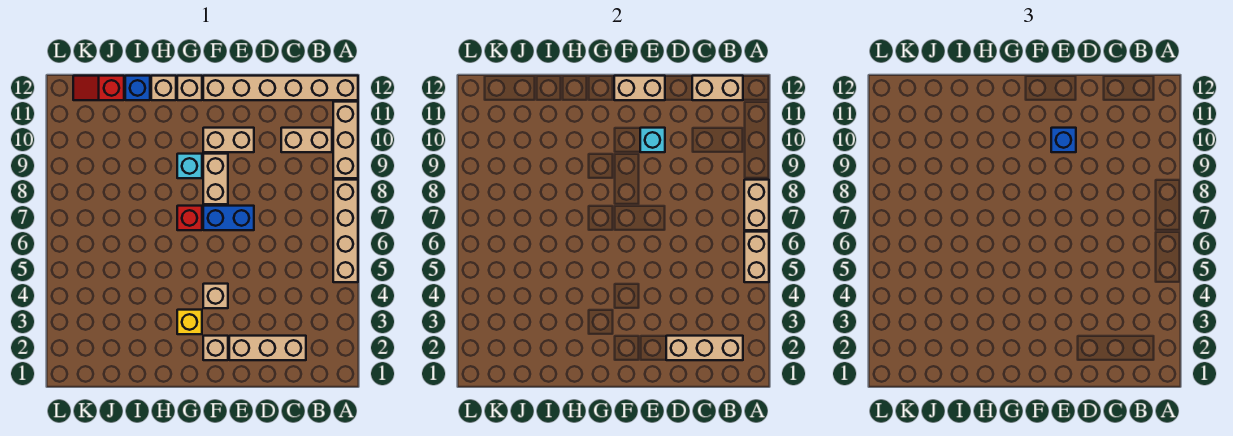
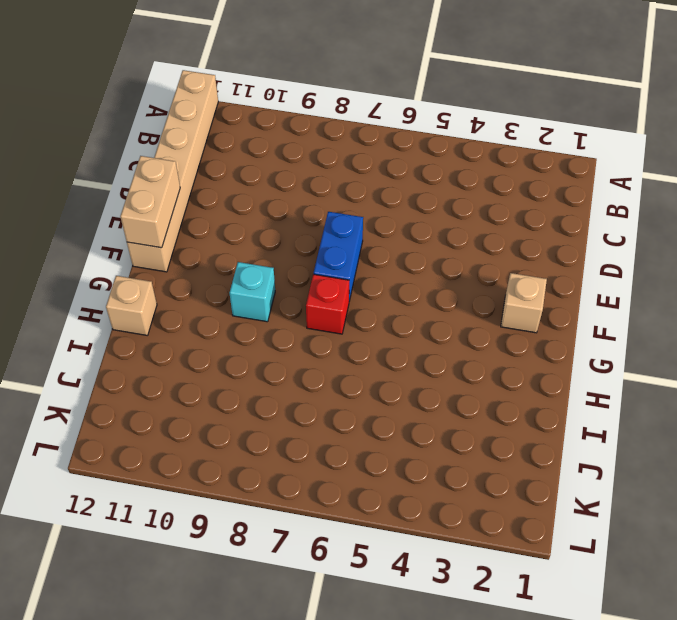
none -> tan 1x4 brick [333,180,358,282]
none -> tan 1x3 brick [333,102,358,178]
none -> tan 1x2 brick [281,128,332,152]

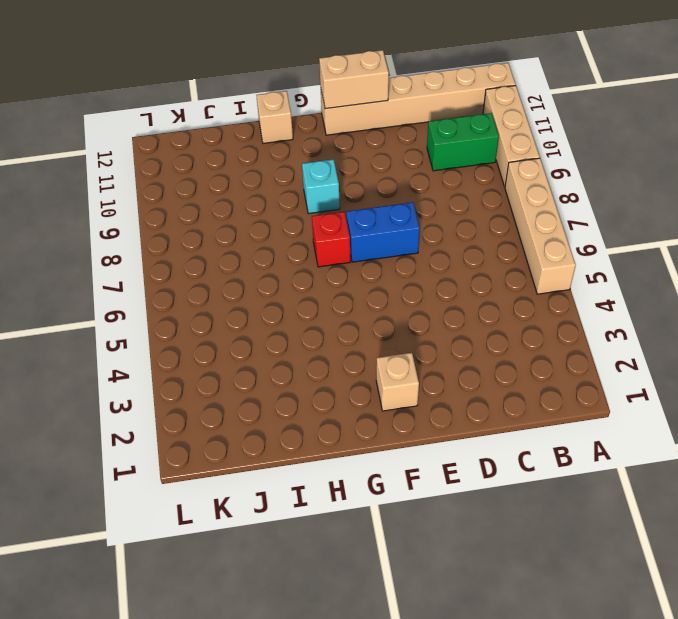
green 1x2 brick [427,113,499,171] -> tan 1x2 brick [281,128,332,152]
none -> tan 1x3 brick [229,336,306,360]
none -> tan 1x2 brick [203,128,254,152]
none -> tan 1x1 brick [203,284,228,308]

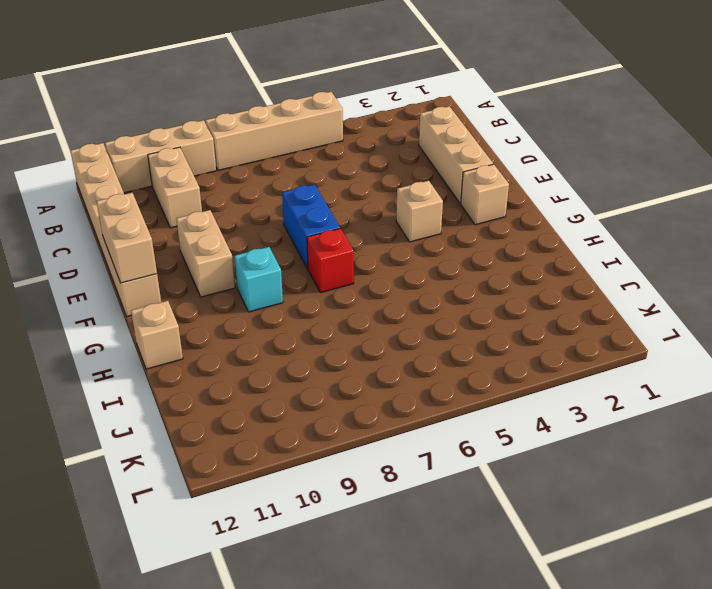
none -> tan 1x2 brick [203,154,228,204]
none -> yellow 1x1 brick [177,310,202,334]
none -> tan 1x1 brick [177,76,202,100]

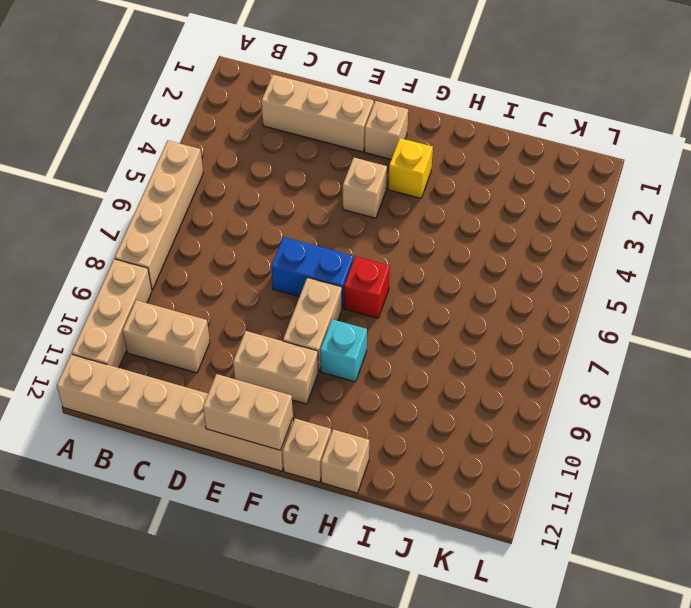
none -> blue 1x1 brick [125,76,150,100]
none -> red 1x2 slope [73,76,124,100]
none -> tan 1x2 brick [744,232,769,282]

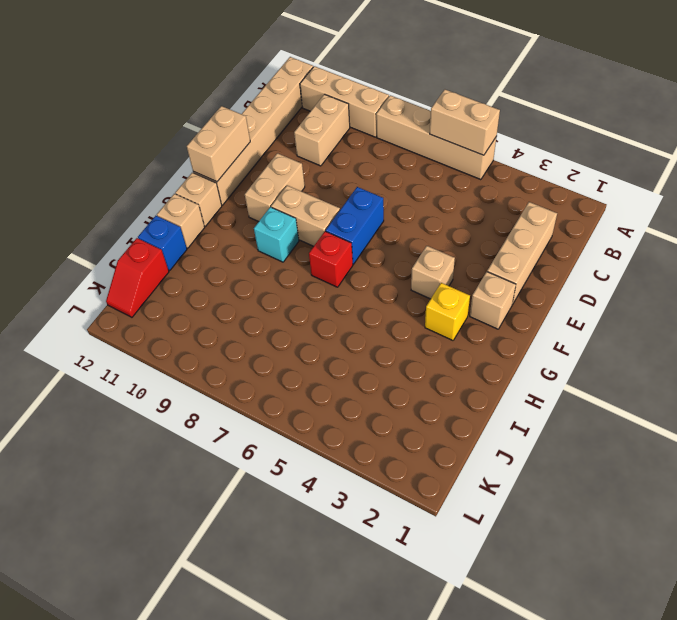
none -> tan 1x2 brick [744,180,769,230]
none -> tan 1x3 brick [666,336,743,360]
none -> tan 1x2 brick [692,76,743,100]

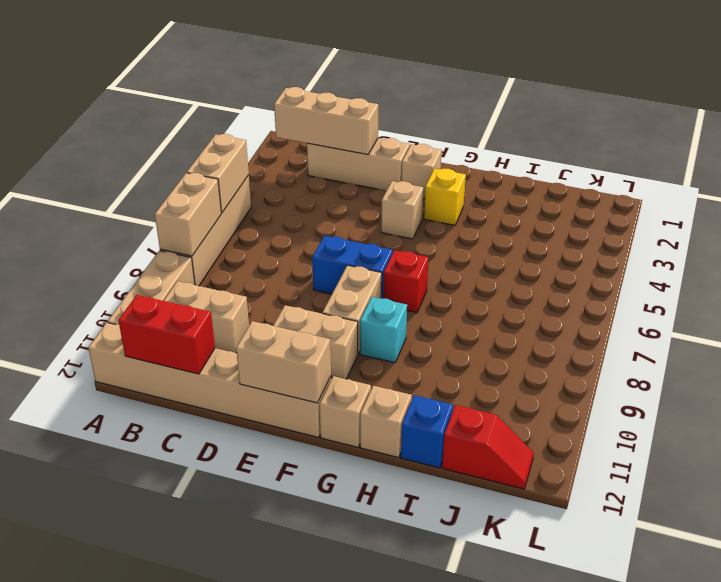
red 1x2 brick [118,295,215,374] -> tan 1x2 brick [692,76,743,100]
none -> cyan 1x1 brick [640,128,665,152]
none -> blue 1x1 brick [1051,128,1076,152]

